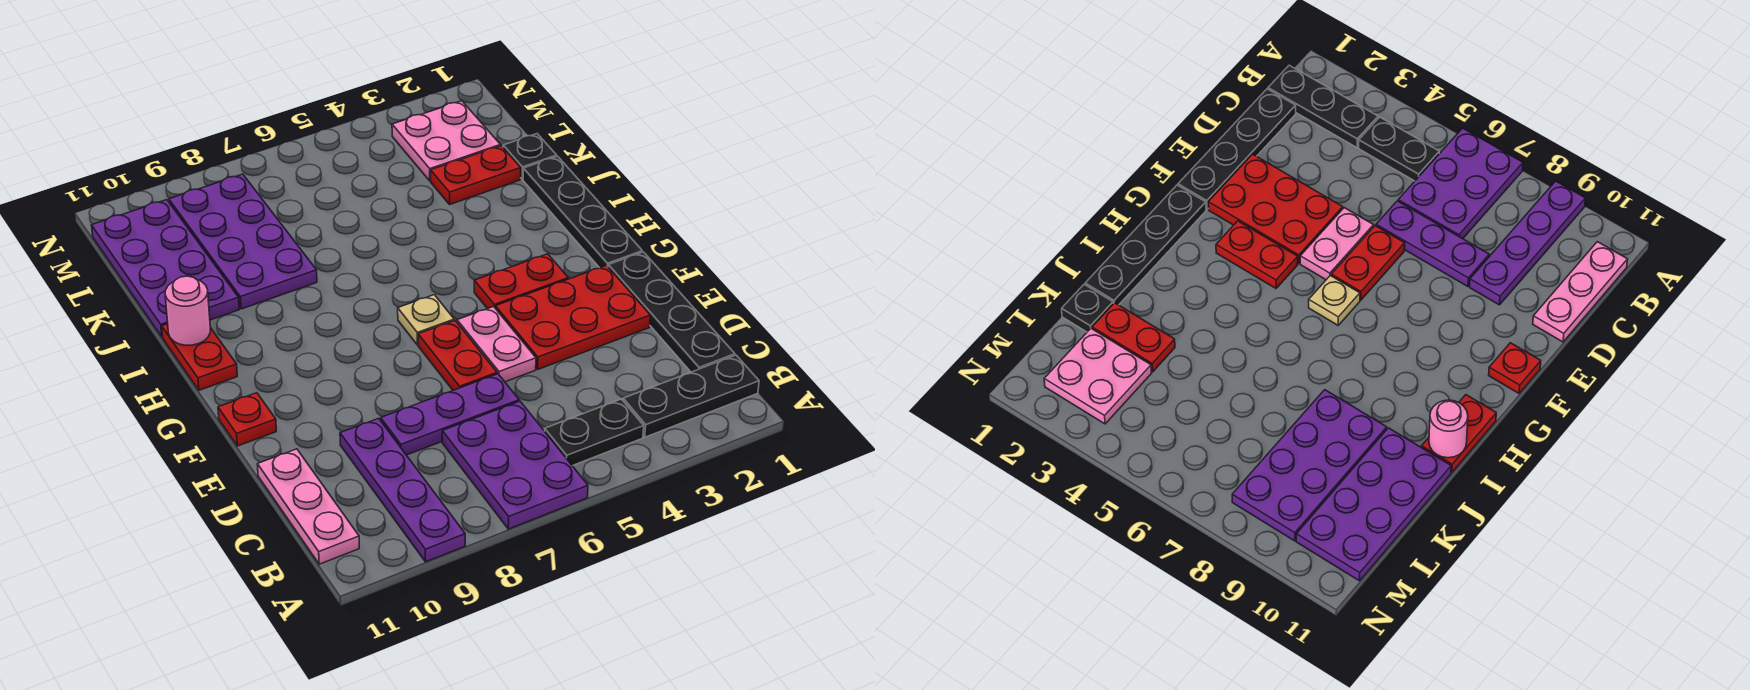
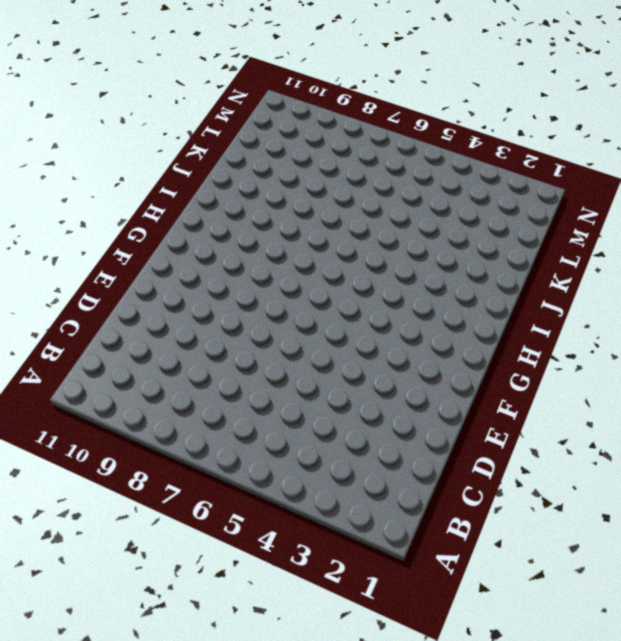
none -> purple 2x3 plate [442,401,588,529]
none -> purple 1x4 plate [340,418,465,562]
none -> black 1x3 plate [623,355,759,437]

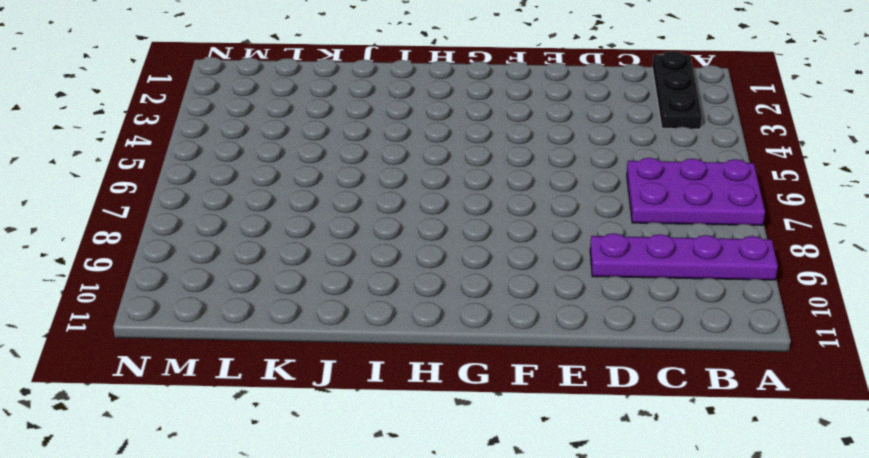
none -> black 1x2 plate [545,399,644,466]
none -> pink 1x3 plate [257,449,359,564]
none -> black 1x4 plate [608,252,735,372]

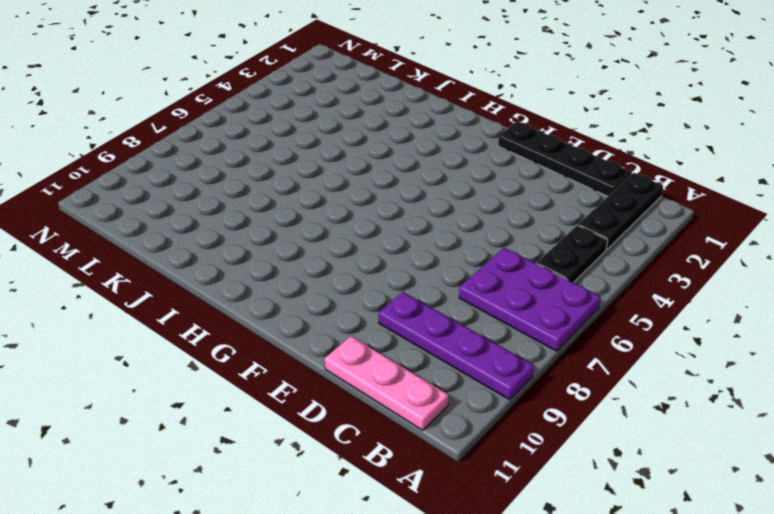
none -> purple 1x3 plate [381,374,519,455]
none -> red 2x3 plate [495,265,650,369]
none -> pink 1x2 plate [457,307,536,382]

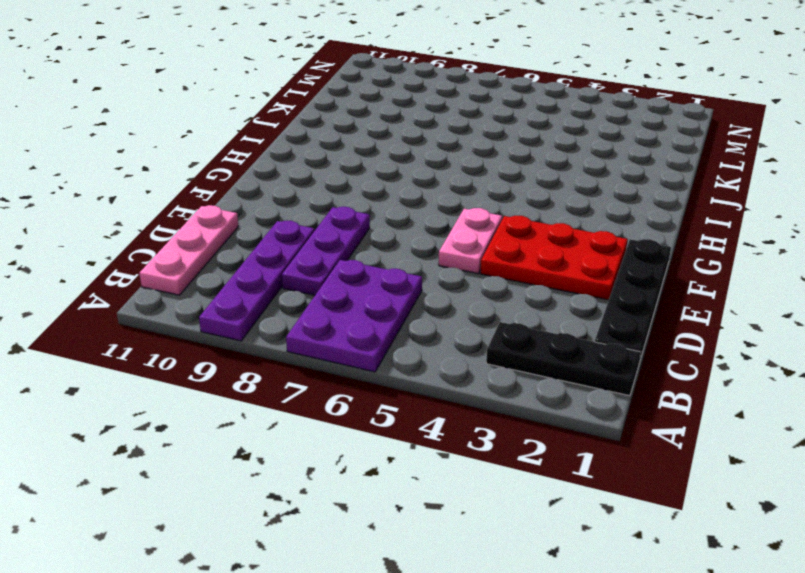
purple 1x3 plate [282,207,370,295] -> purple 1x3 plate turned to [381,374,519,455]
none -> black 1x2 plate [545,399,644,466]
none -> red 1x2 plate [418,321,497,390]
none -> red 1x1 plate [218,393,276,446]

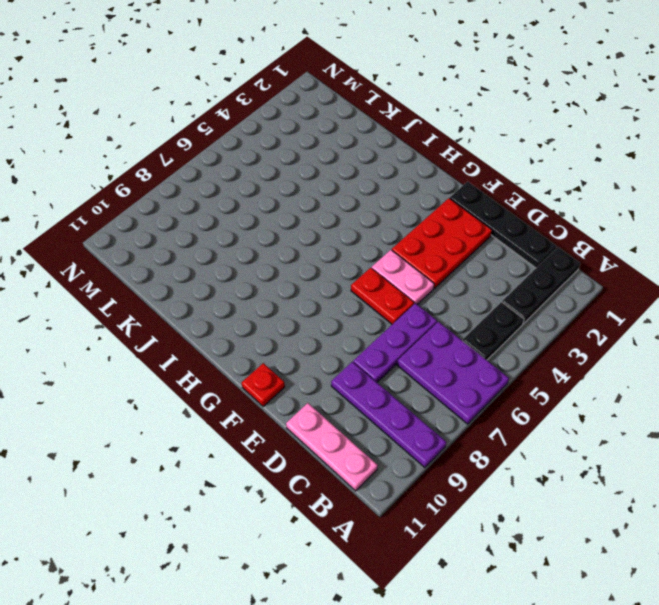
none -> black 1x4 plate [523,156,642,268]
none -> red 1x2 plate [474,254,568,309]
none -> tan 1x1 plate [398,295,454,345]

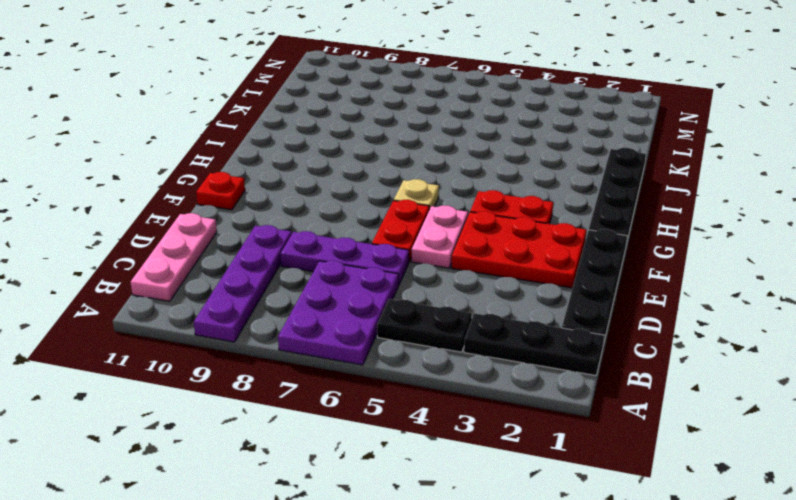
none -> red 1x2 plate [162,324,237,390]
none -> purple 2x4 plate [169,174,317,309]
none -> purple 2x4 plate [92,200,239,337]

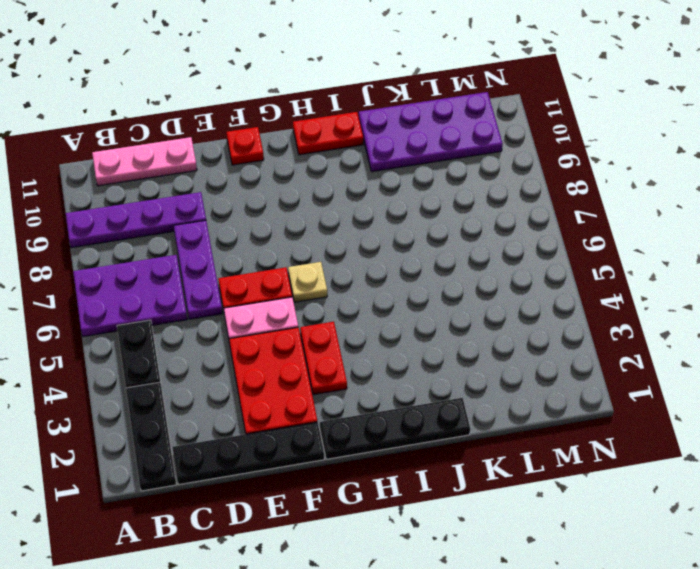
none -> purple 2x4 plate [169,174,317,309]
none -> black 1x1 plate [503,134,557,179]
none -> red 1x2 plate [431,146,521,204]

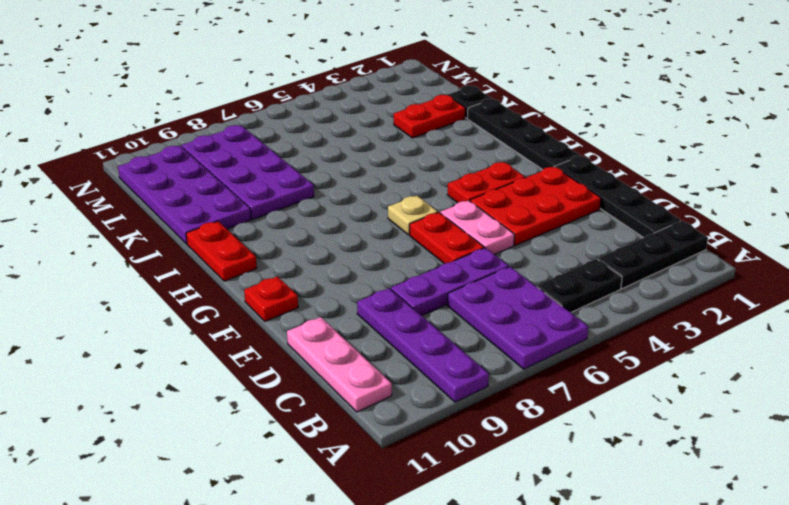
none -> pink 2x2 plate [392,101,500,181]
none -> pink 1x1 round brick [165,276,210,345]

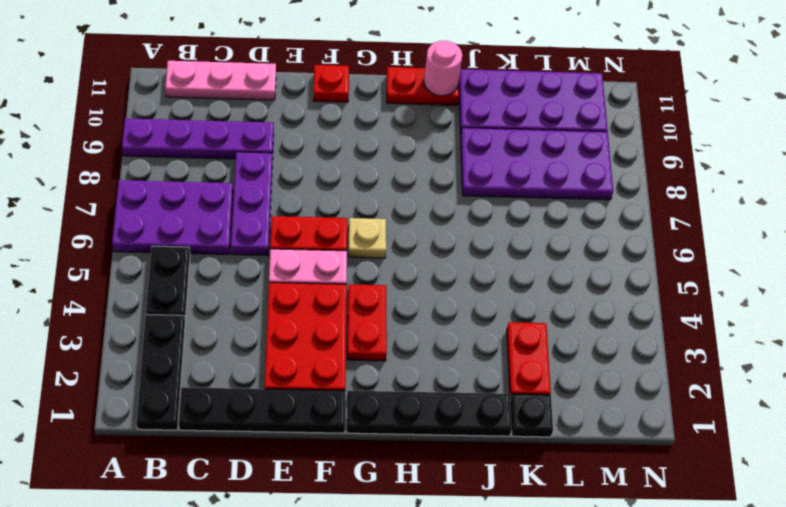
none -> pink 2x2 plate [392,101,500,181]

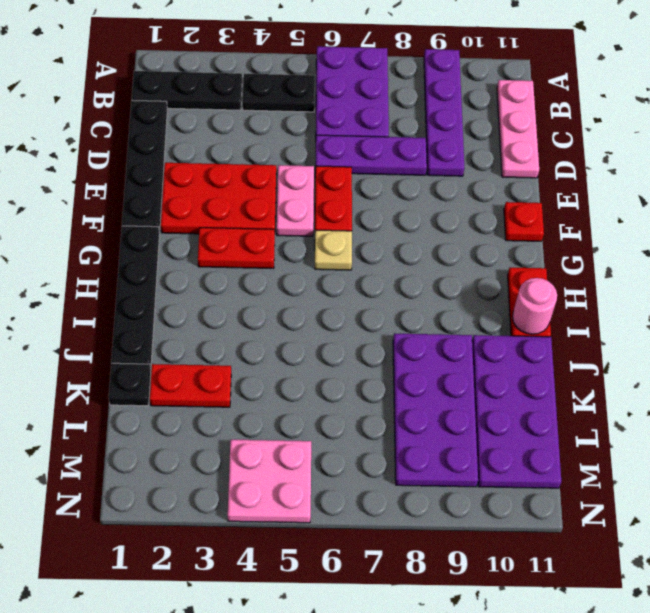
pink 2x2 plate [228,440,311,523] -> pink 2x2 plate moved to [392,101,500,181]

